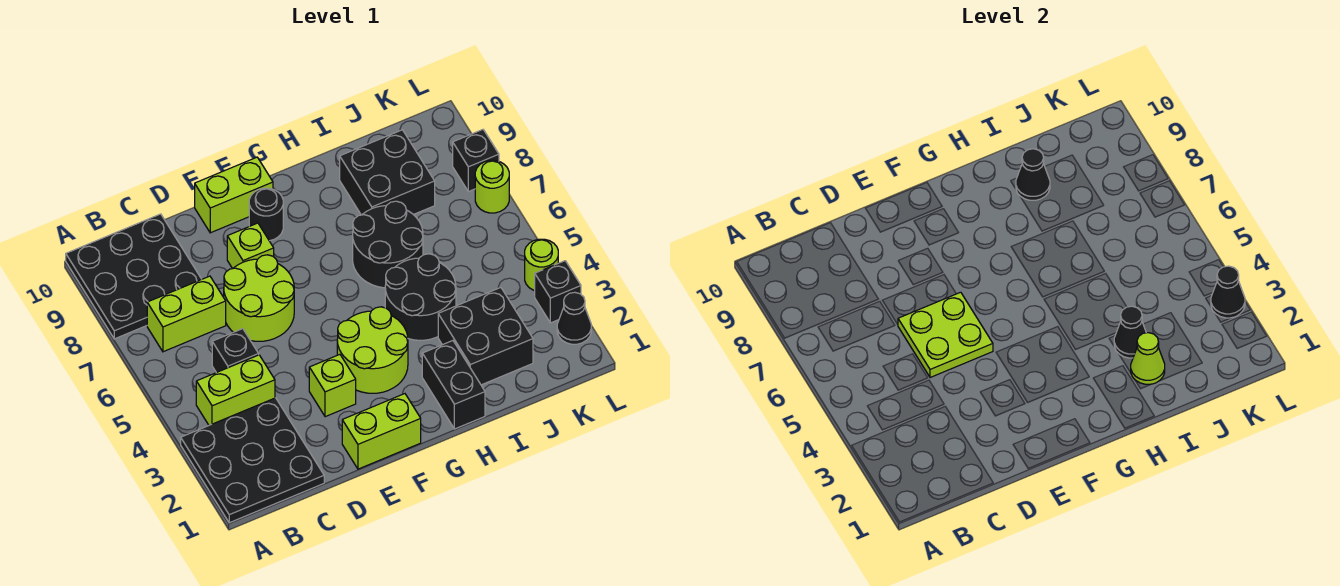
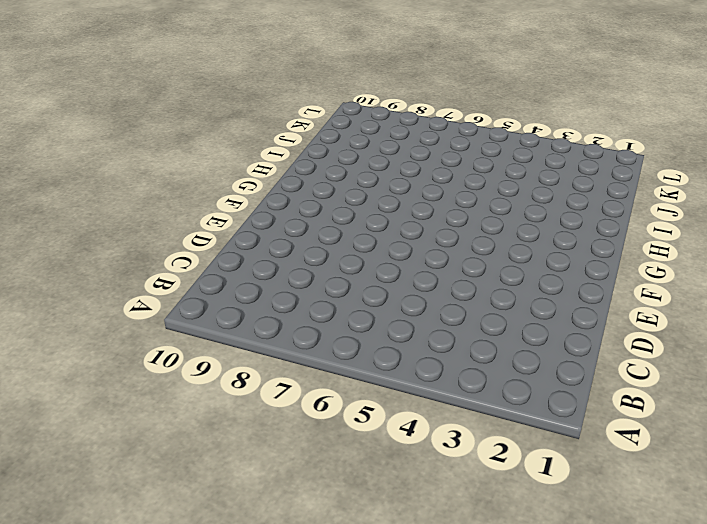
none -> black 3x3 plate [181,398,324,523]
none -> black 3x3 plate [66,214,202,339]
none -> lime 1x2 brick [196,355,275,425]

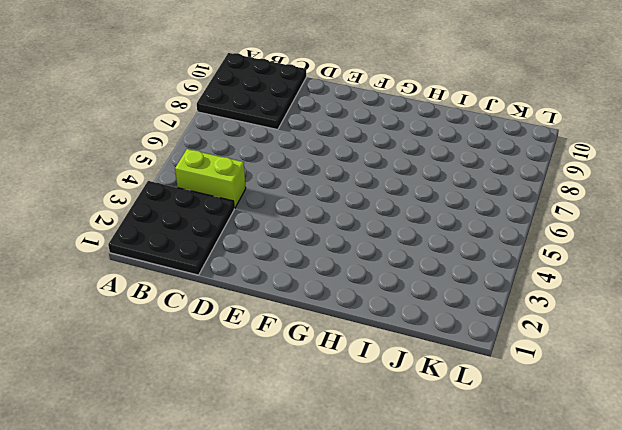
none -> lime 1x2 brick [147,276,226,352]
none -> black 1x1 brick [212,329,259,373]
none -> lime 2x2 round brick [224,255,294,341]

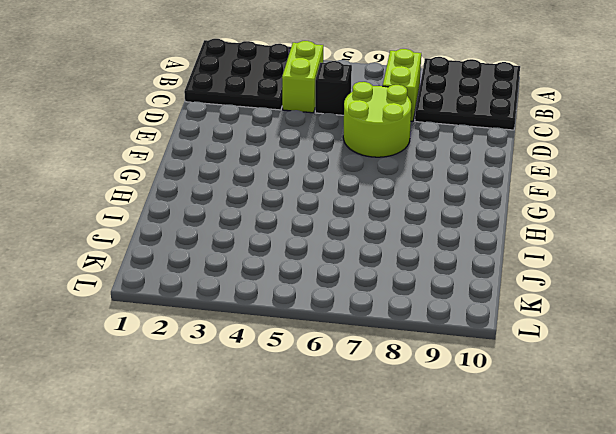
none -> lime 1x2 brick [342,394,421,469]
none -> lime 1x1 brick [309,355,356,417]
none -> lime 1x1 brick [227,223,274,269]

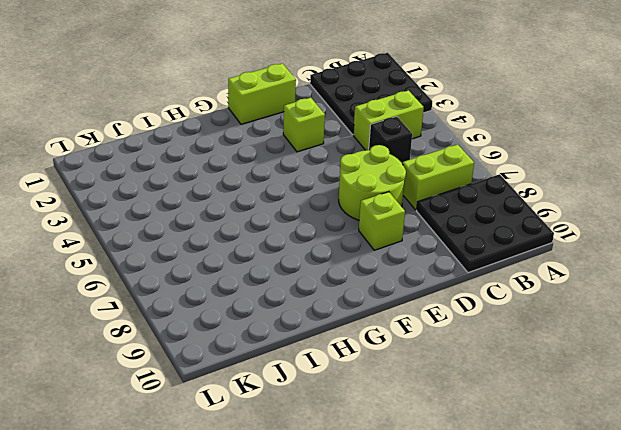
none -> lime 1x2 brick [195,157,273,233]
none -> lime 2x2 round brick [337,307,408,393]
none -> black 1x1 round brick [249,188,283,241]

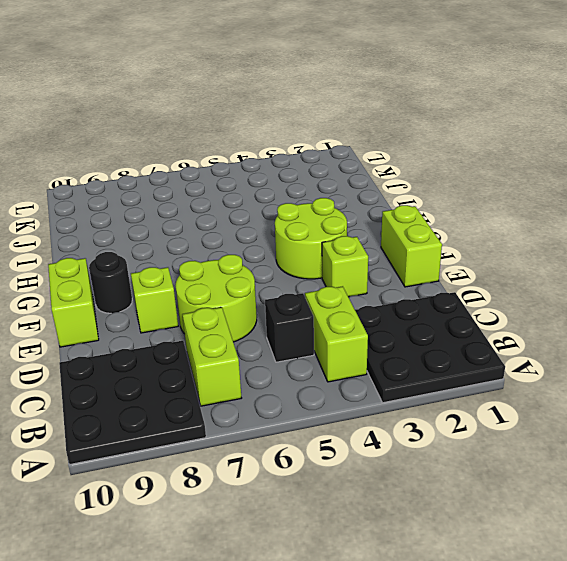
none -> black 1x2 brick [422,341,485,429]
none -> black 2x2 round brick [385,254,456,340]
none -> black 2x2 round brick [353,201,423,288]

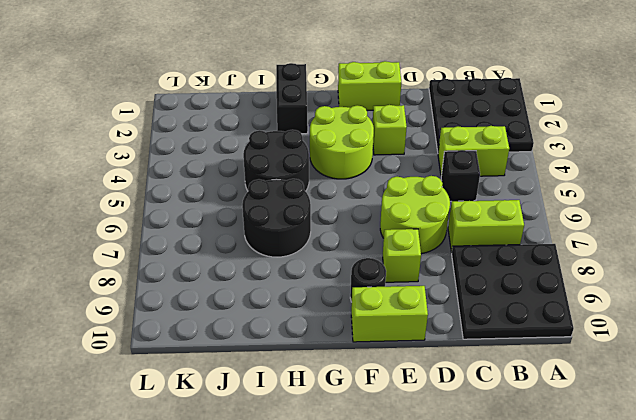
none -> black 2x2 brick [438,288,533,385]
none -> black 2x2 brick [340,130,435,215]
none -> black 1x1 cone [557,292,591,344]

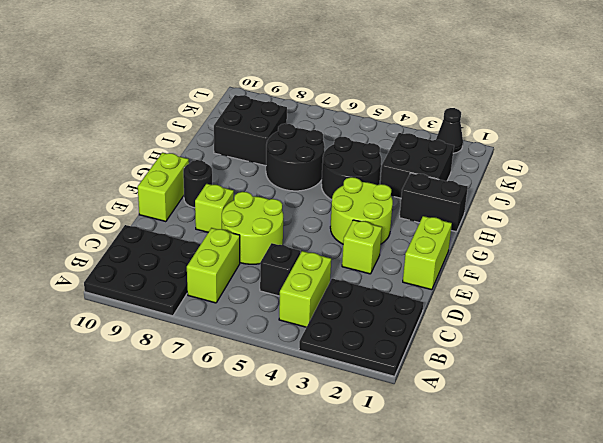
none -> black 1x1 brick [535,261,581,323]
none -> lime 1x1 round brick [525,239,558,291]
none -> lime 1x1 round brick [475,160,509,213]

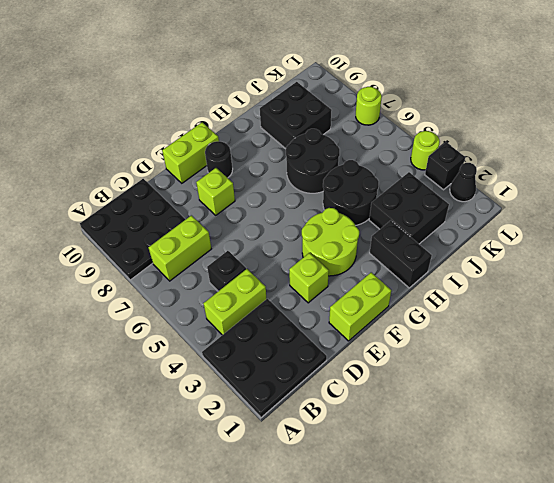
none -> lime 2x2 round brick [224,255,294,341]
none -> black 1x1 brick [453,130,499,192]
none -> lime 2x2 plate [898,292,993,378]

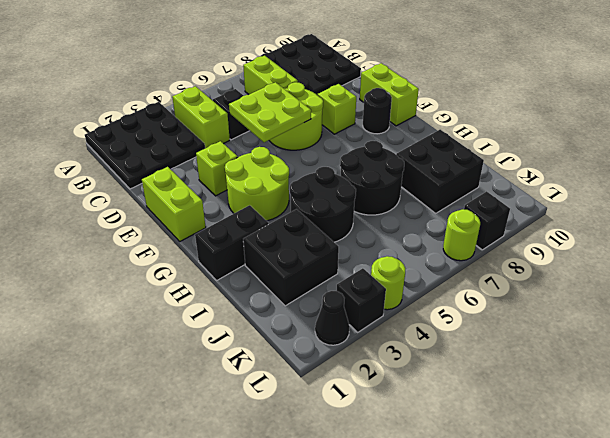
none -> lime 1x1 cone [1131,333,1165,385]
none -> black 1x1 cone [1114,306,1146,358]
none -> black 1x1 cone [1016,149,1050,200]

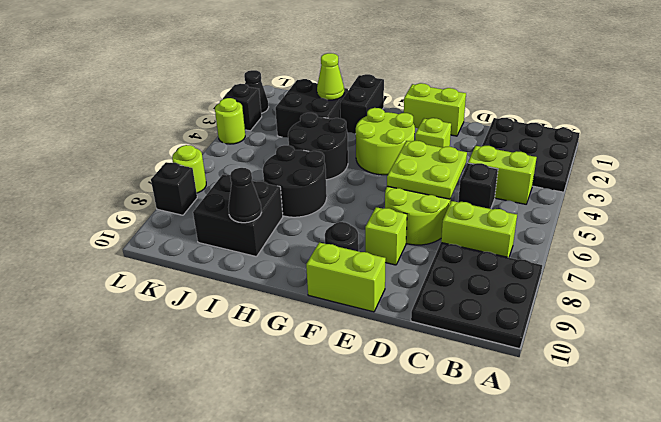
none -> black 1x1 cone [1114,306,1146,358]
none -> black 1x1 cone [1211,266,1245,318]

